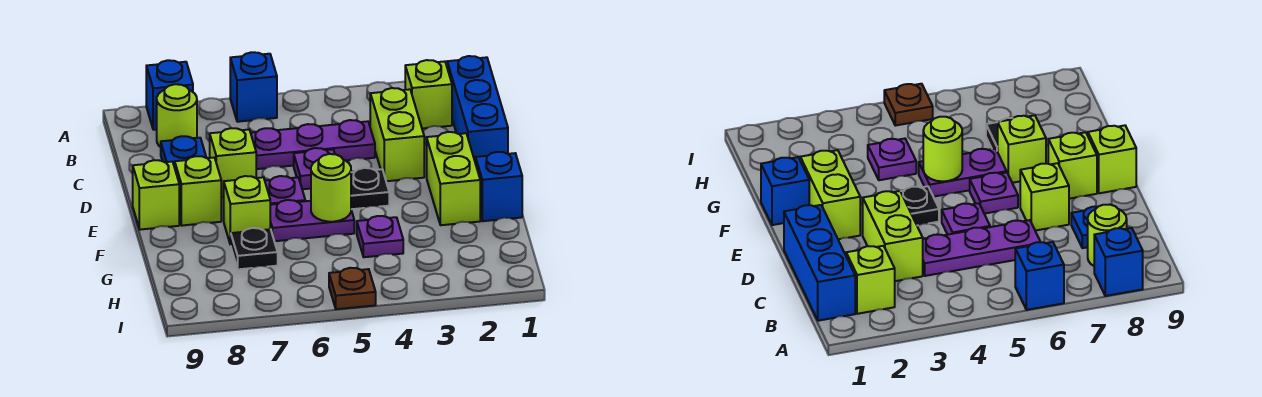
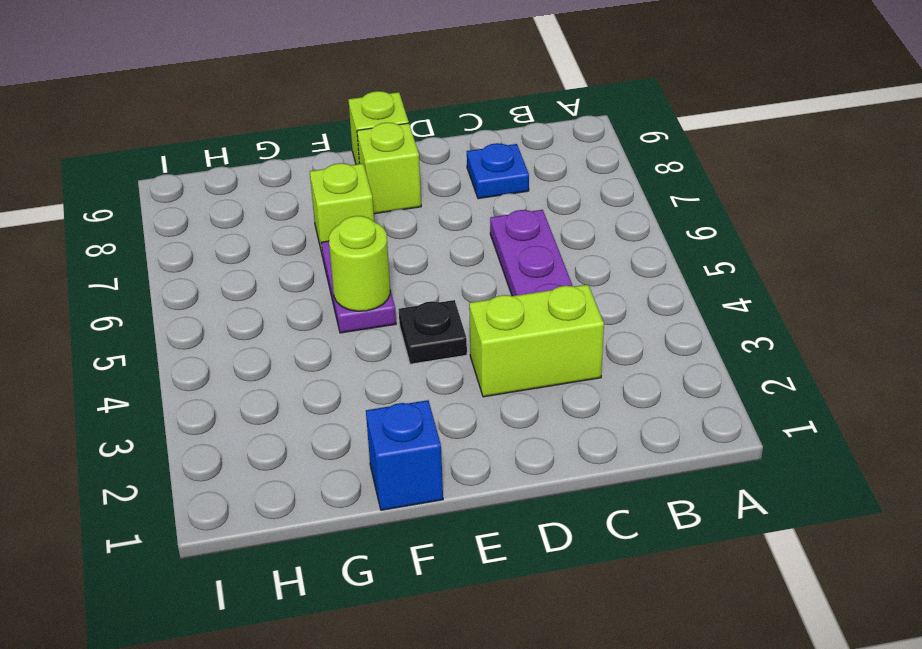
none -> blue 1x1 brick [230,52,277,122]
none -> blue 1x1 brick [146,60,193,130]
none -> blue 1x3 brick [447,56,508,163]

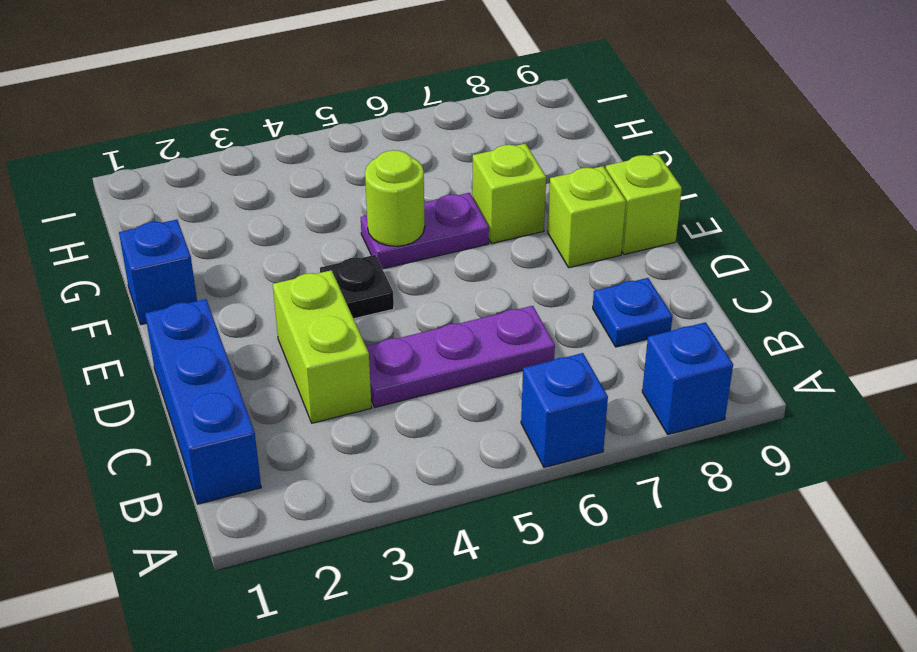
none -> lime 1x1 brick [405,60,452,129]
none -> lime 1x1 round brick [157,84,197,147]
none -> purple 1x1 plate [294,148,335,189]

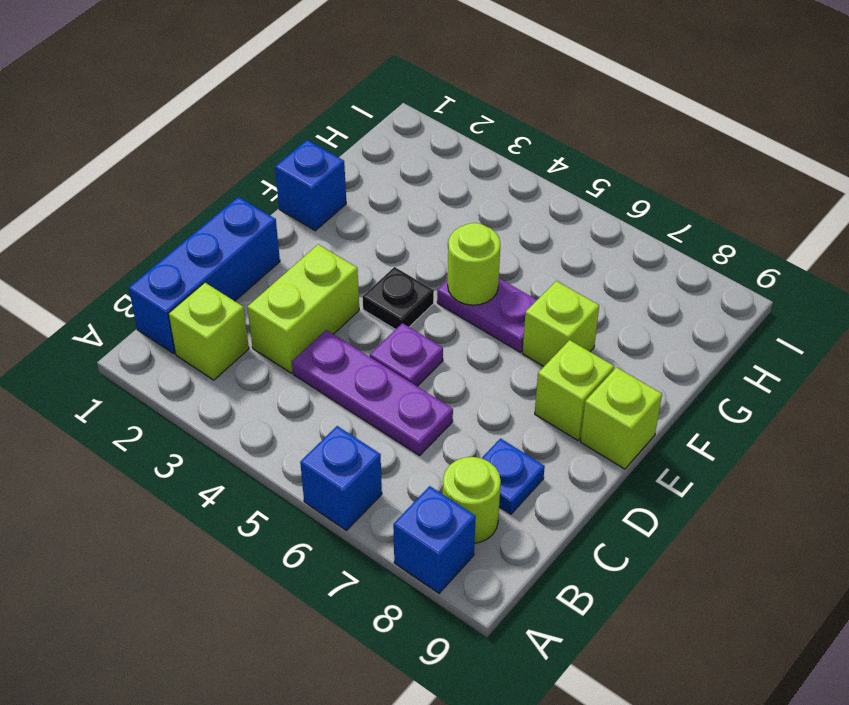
none -> lime 1x1 brick [210,128,256,197]
none -> lime 1x2 brick [427,132,480,225]
none -> purple 1x1 plate [265,176,305,205]

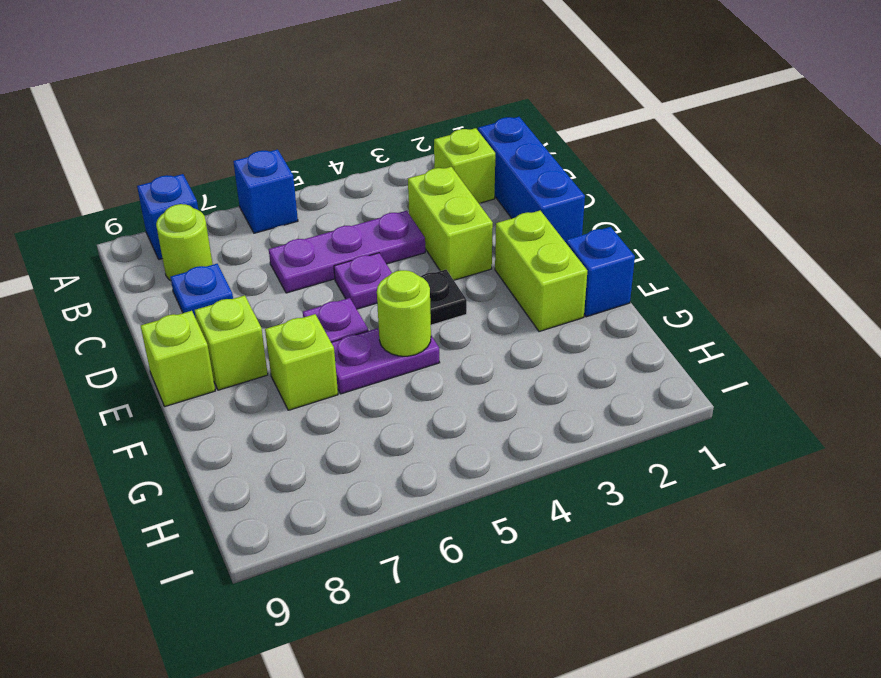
none -> lime 1x1 brick [210,128,256,197]
none -> purple 1x1 plate [357,216,403,257]
none -> black 1x1 plate [231,228,278,269]

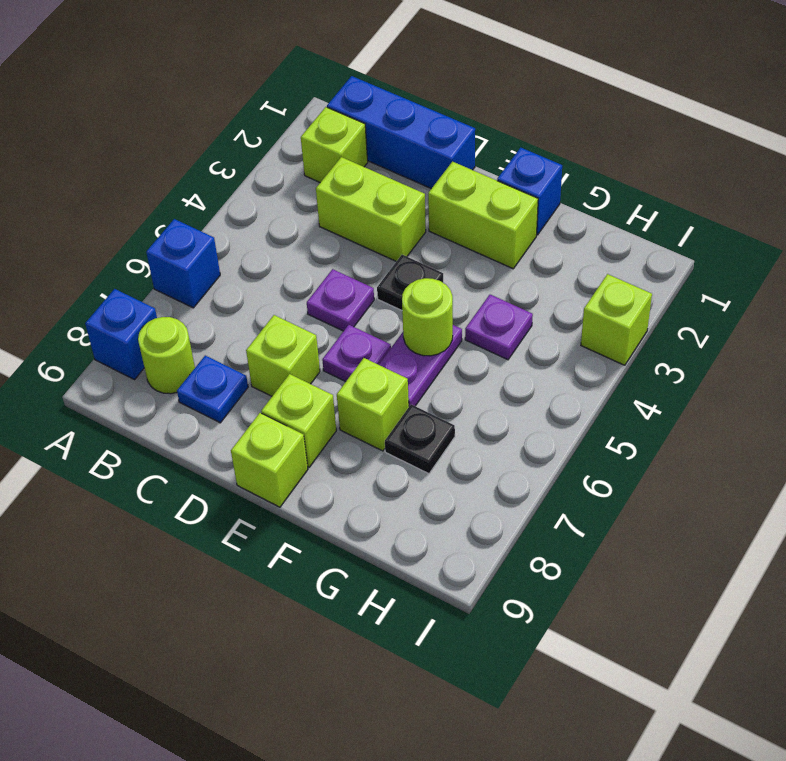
lime 1x1 brick [581,274,652,365] -> none
none -> purple 1x3 plate [251,120,375,169]
none -> brown 1x1 plate [329,268,376,309]

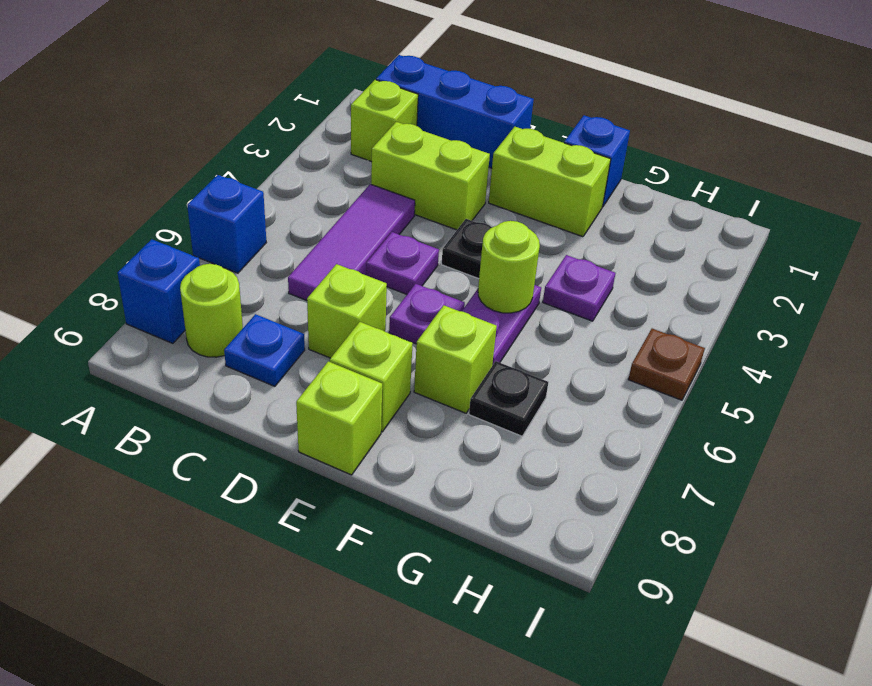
purple 1x3 tile [288,184,415,301] -> purple 1x3 plate [251,120,375,169]

